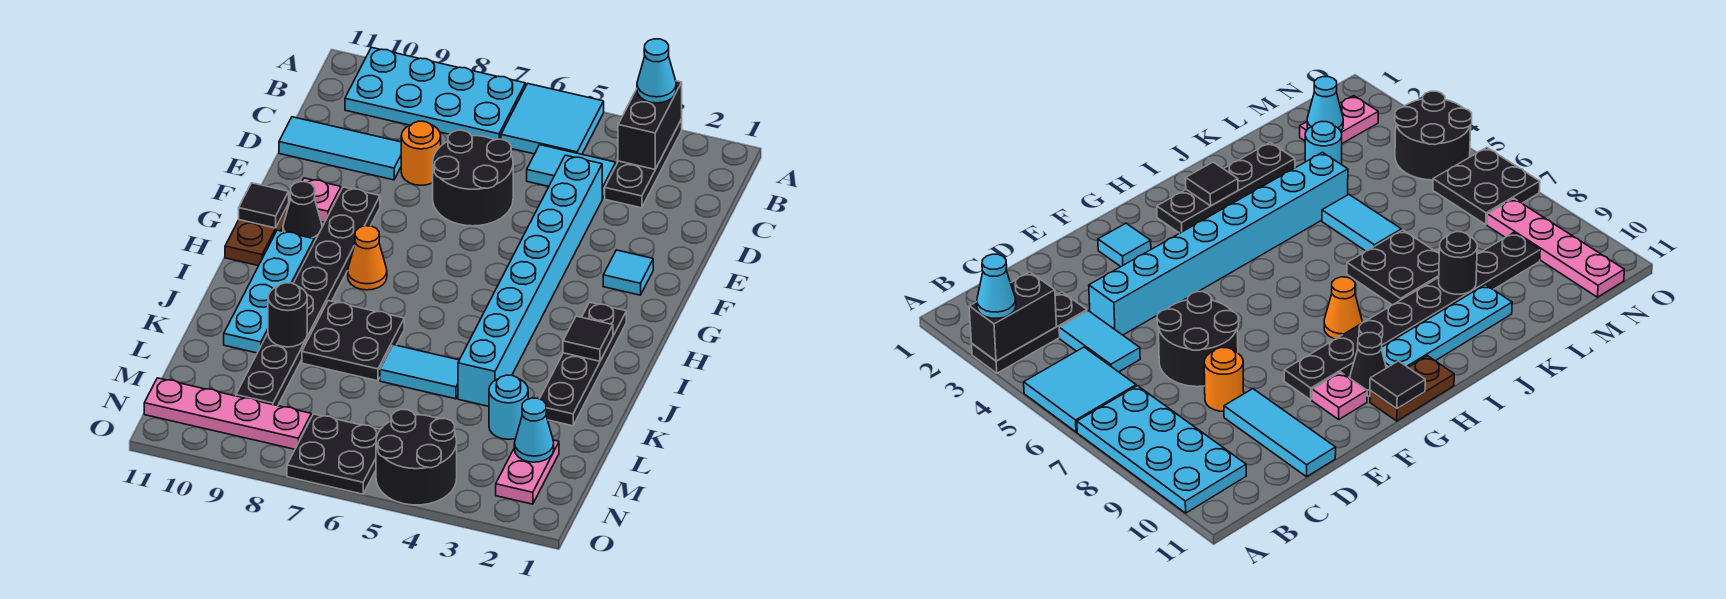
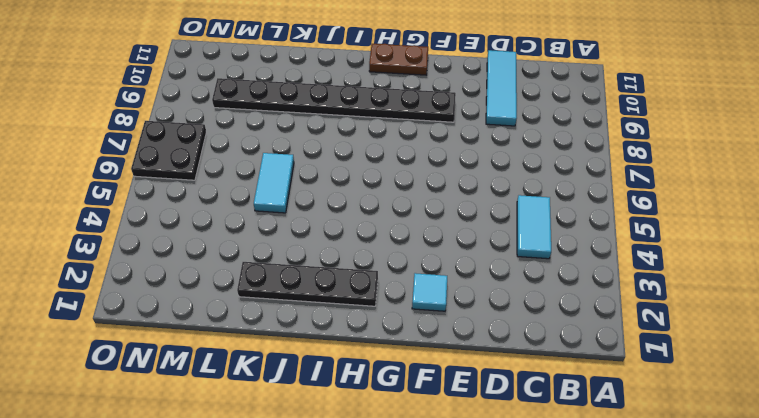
none -> black 1x3 plate [605,119,682,208]
none -> cyan 2x2 tile [501,83,604,154]
none -> cyan 2x4 plate [345,47,525,140]

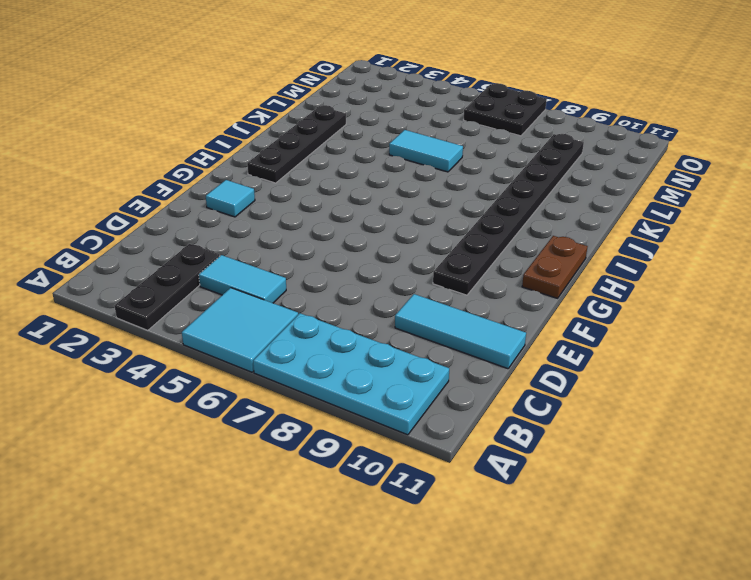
none -> cyan 1x8 brick [458,155,602,406]
none -> black 2x2 round brick [433,130,513,226]
none -> orange 1x1 round brick [401,121,441,185]

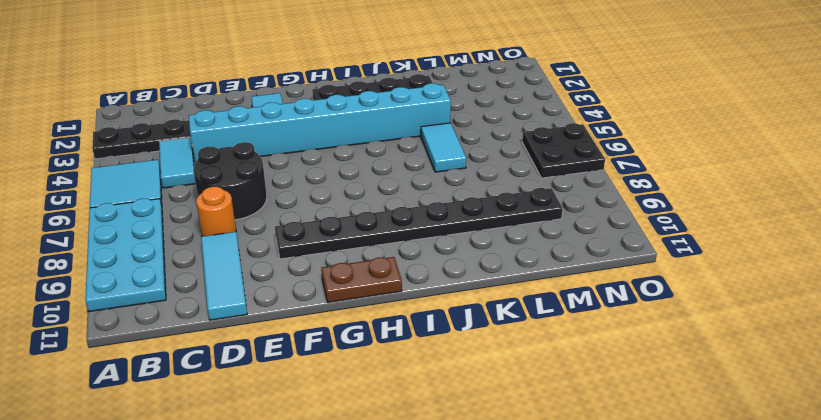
none -> pink 1x1 plate [302,178,341,222]
none -> black 1x1 cone [283,182,322,242]
none -> orange 1x1 cone [348,226,387,290]

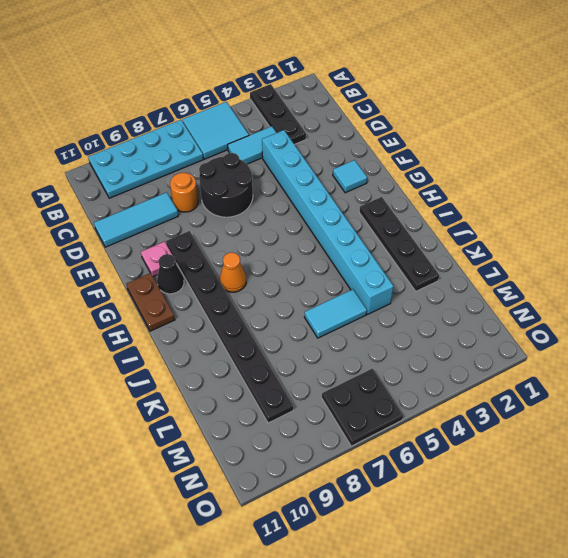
none -> cyan 1x4 plate [224,230,314,353]
none -> black 2x2 plate [302,301,404,381]
none -> cyan 1x1 round brick [489,375,528,439]

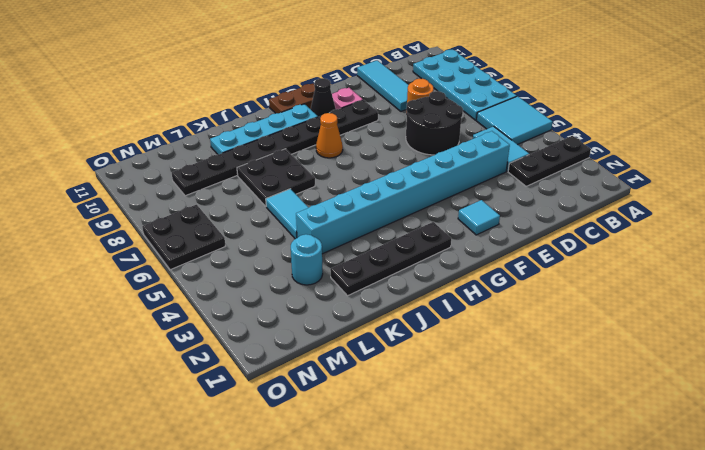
none -> pink 1x2 plate [496,440,559,504]
none -> black 2x2 round brick [376,409,457,505]
none -> pink 1x4 plate [144,378,311,449]

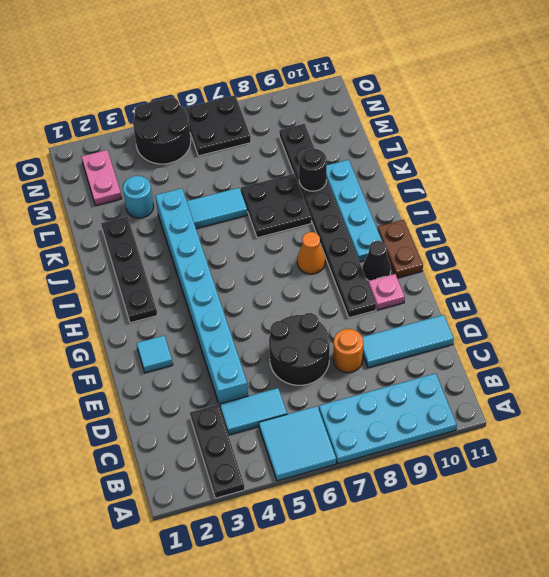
none -> pink 1x4 plate [144,378,311,449]
none -> black 1x2 brick [618,81,682,169]
none -> black 1x1 tile [239,183,289,228]

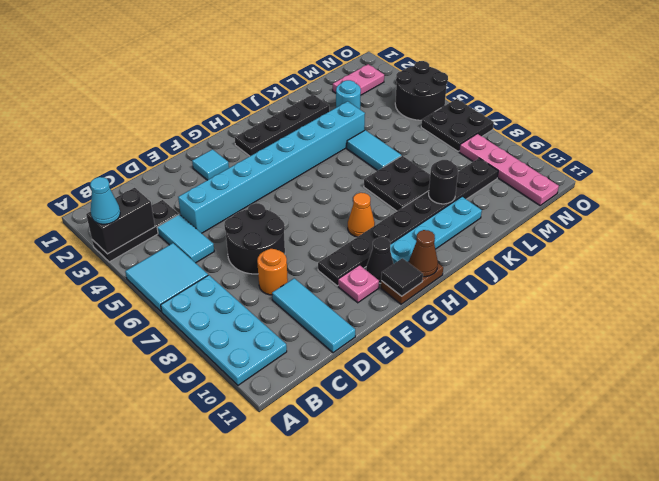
brown 1x1 cone [409,230,438,277] -> none
none -> black 1x1 tile [563,316,613,361]
none -> cyan 1x1 cone [514,398,554,462]

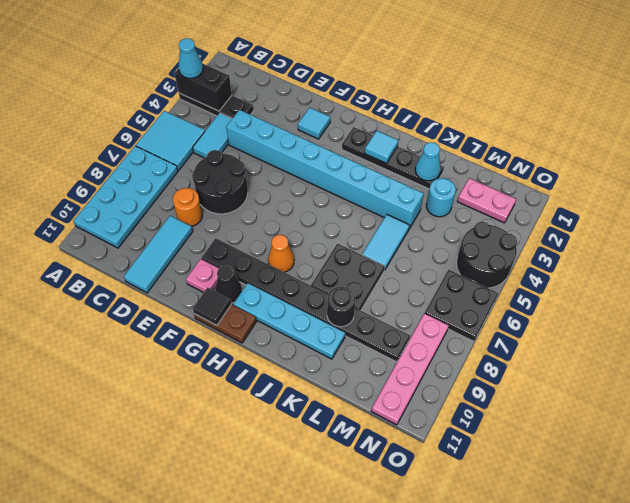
cyan 1x1 tile [365,131,398,164] -> black 1x1 tile [563,316,613,361]
cyan 1x1 cone [415,142,441,181] -> cyan 1x1 cone moved to [514,398,554,462]

